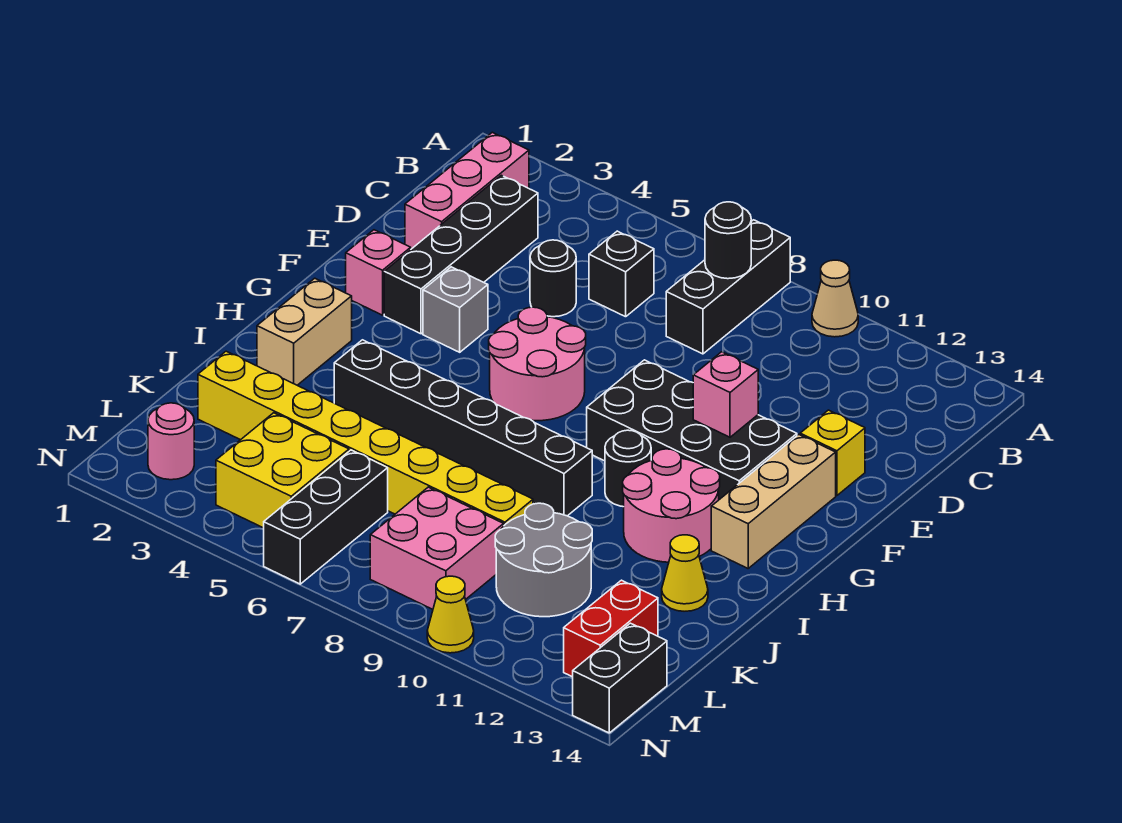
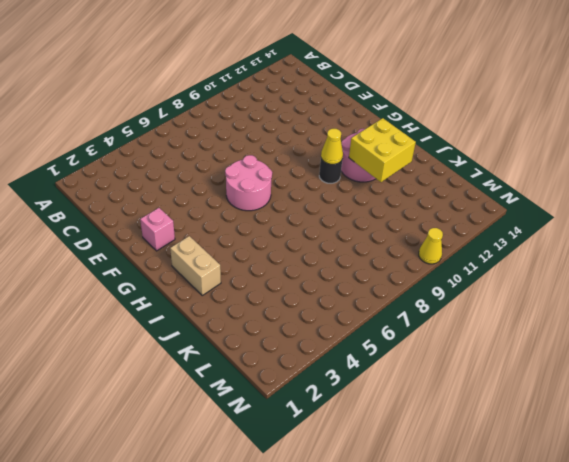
yellow 1x1 cone [321,129,343,164] -> yellow 1x1 cone moved to [662,535,708,611]
yellow 2x2 brick [349,118,416,182] -> yellow 2x2 brick moved to [216,413,349,528]
none -> black 1x3 brick [666,220,790,354]
none -> tan 1x1 cone [812,260,858,337]
none -> pink 1x3 brick [405,132,529,249]

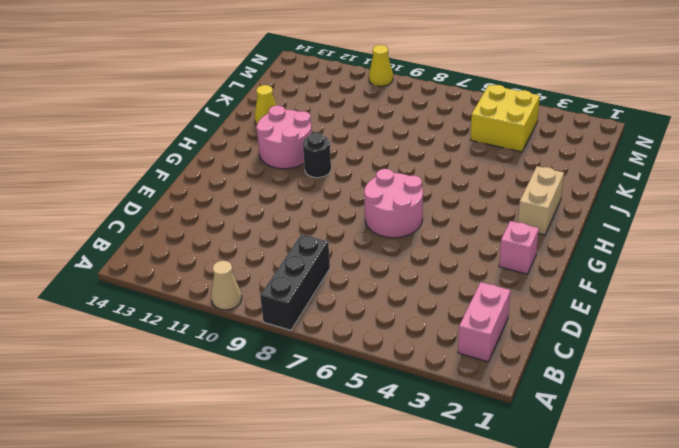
pink 1x2 brick [458,282,511,362] -> pink 1x3 brick [405,132,529,249]
none -> black 1x4 brick [384,175,538,334]
none -> black 1x1 brick [589,231,654,317]
none -> black 1x1 round brick [530,240,576,317]

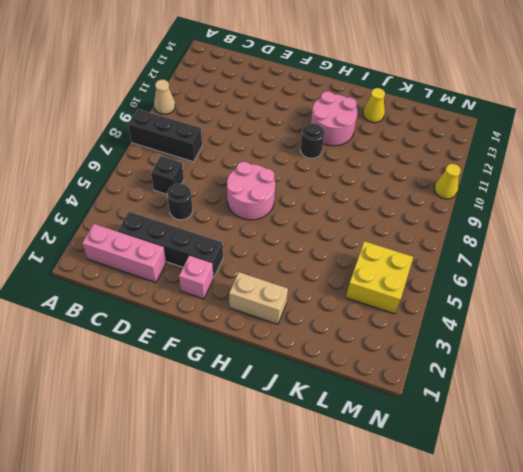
none -> yellow 1x1 brick [800,410,865,496]
none -> grey 1x1 brick [423,267,488,352]
none -> black 2x4 brick [587,360,797,500]

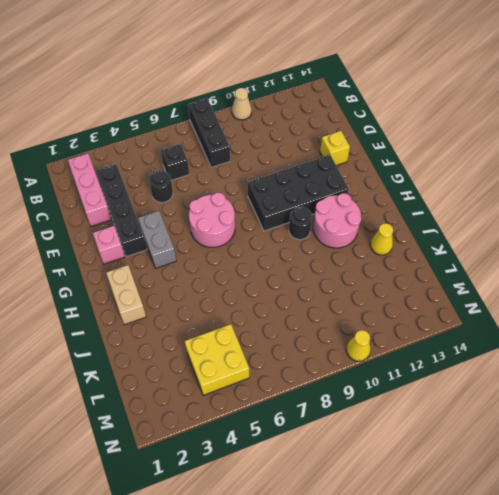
grey 1x2 brick [138,211,176,268] -> grey 1x1 brick [423,267,488,352]
none -> tan 1x3 brick [711,435,836,568]
none -> black 1x6 brick [334,340,592,516]
none -> yellow 1x8 brick [198,351,533,525]

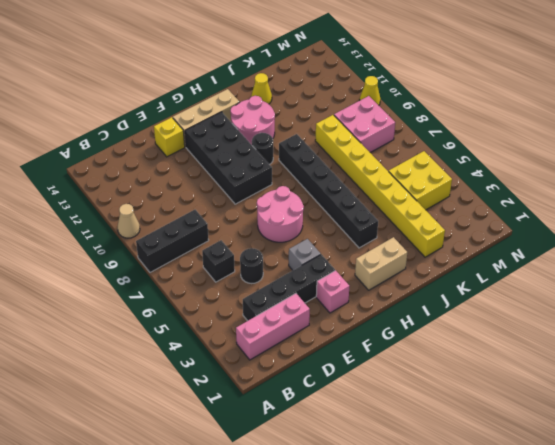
none -> grey 2x2 round brick [495,503,592,617]
none -> black 1x3 brick [264,450,388,584]
none -> red 1x2 brick [564,580,658,677]

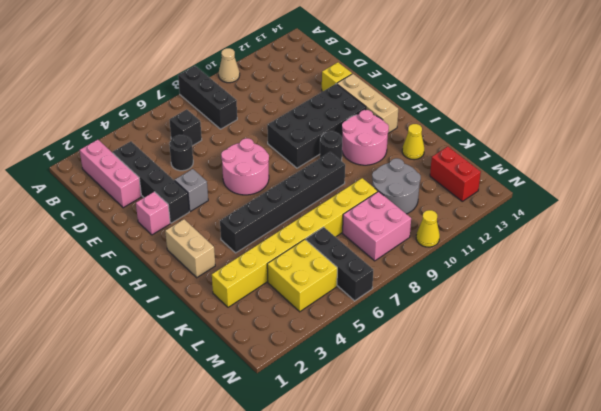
none -> pink 1x1 round brick [148,403,194,480]
none -> black 1x2 brick [573,623,667,733]
none -> black 1x1 round brick [705,202,751,279]

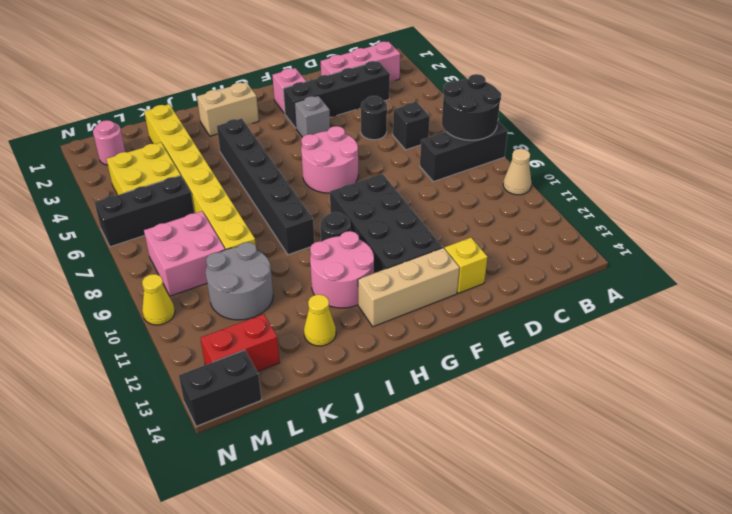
black 2x2 round brick [442,74,501,140] -> black 1x1 round brick [705,202,751,279]
none -> pink 1x1 brick [693,352,758,437]

